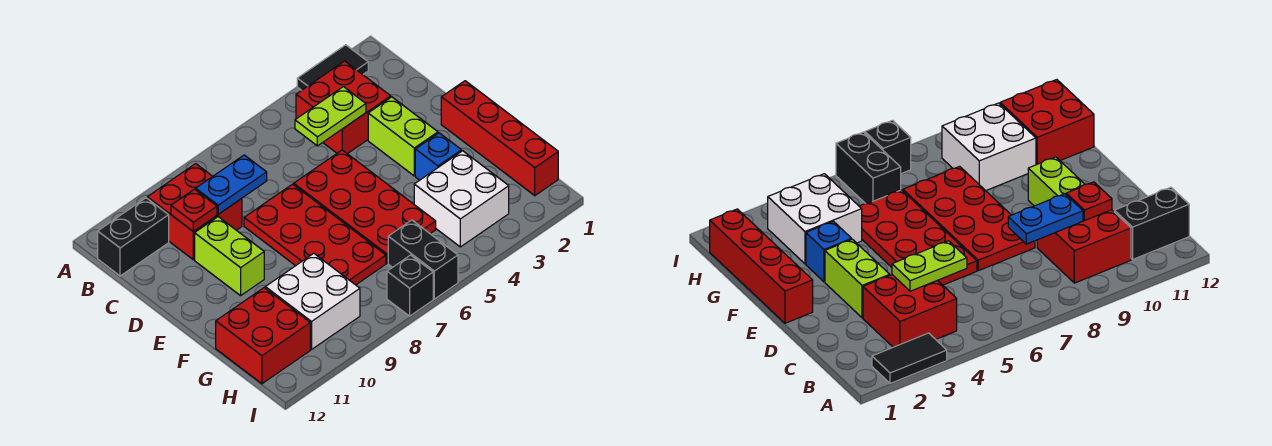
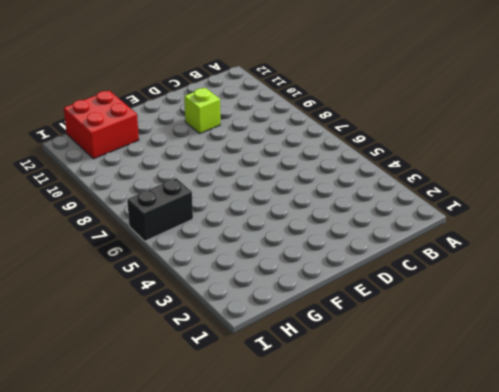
lime 1x1 brick [184,88,220,133] -> lime 1x2 brick [195,217,264,296]
none -> black 1x2 tile [297,45,368,90]
none -> red 2x2 brick [296,61,391,154]
none -> red 2x2 brick [147,164,242,260]

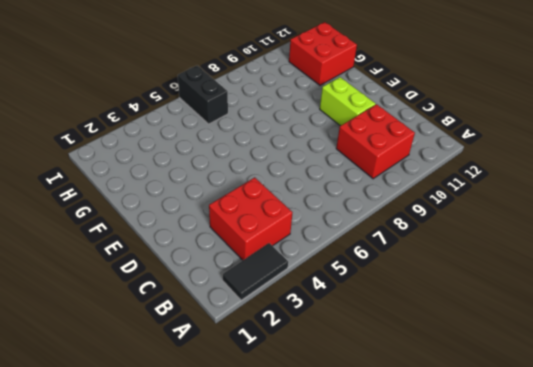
none -> black 1x2 brick [98,198,169,276]
none -> lime 1x2 brick [368,97,438,176]
none -> red 2x4 plate [294,150,436,263]

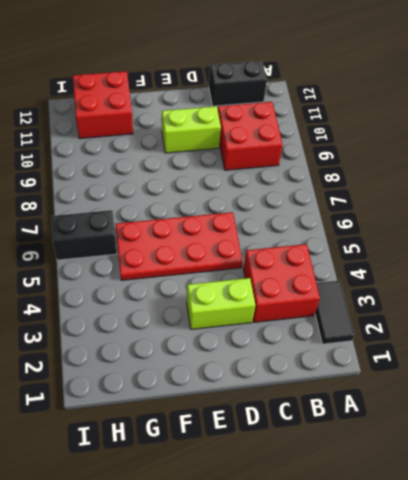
black 1x2 brick [209,61,267,106] -> black 1x2 brick turned to [98,198,169,276]
none -> red 2x4 plate [244,184,386,285]
none -> red 1x4 brick [441,81,558,196]
none -> blue 1x1 brick [415,133,462,180]

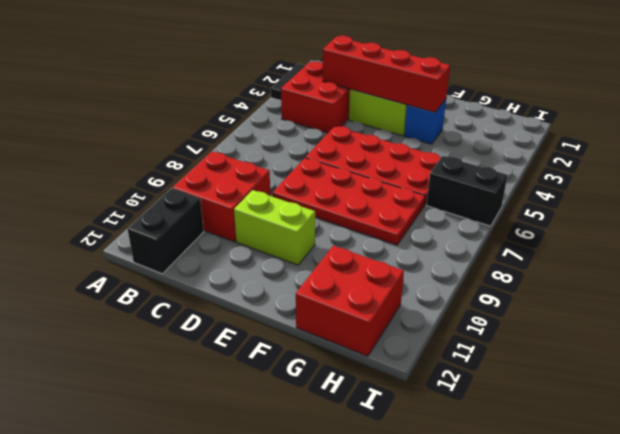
red 1x4 brick [323,36,450,112] -> red 1x4 brick moved to [441,81,558,196]
none -> white 2x2 brick [414,151,509,247]
none -> white 2x2 brick [265,253,360,349]
none -> black 1x1 brick [387,255,433,316]

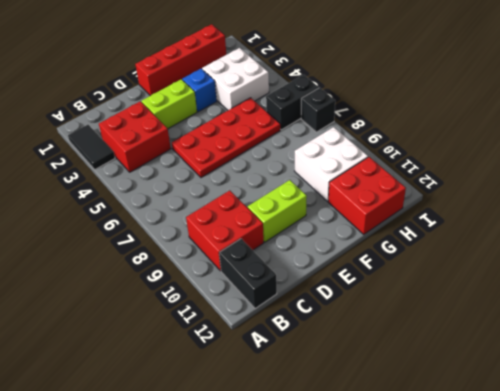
none -> red 2x4 plate [244,184,386,285]
none -> lime 1x2 plate [295,87,366,146]
none -> blue 1x2 plate [196,155,267,214]

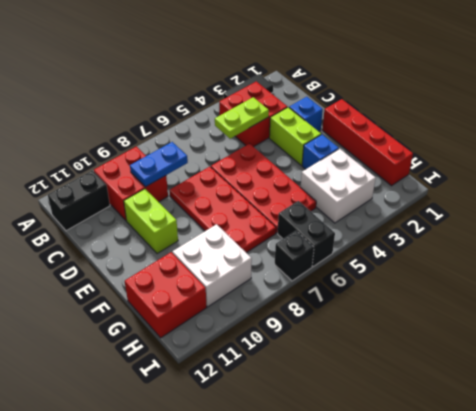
blue 1x1 brick [289,97,323,131] -> none
none -> red 1x1 plate [171,189,217,232]

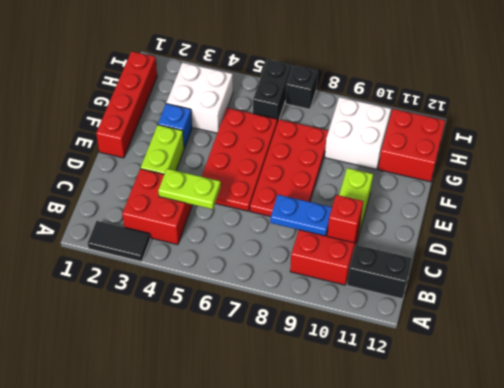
red 1x1 brick [327,195,363,243] -> red 1x1 plate [171,189,217,232]

